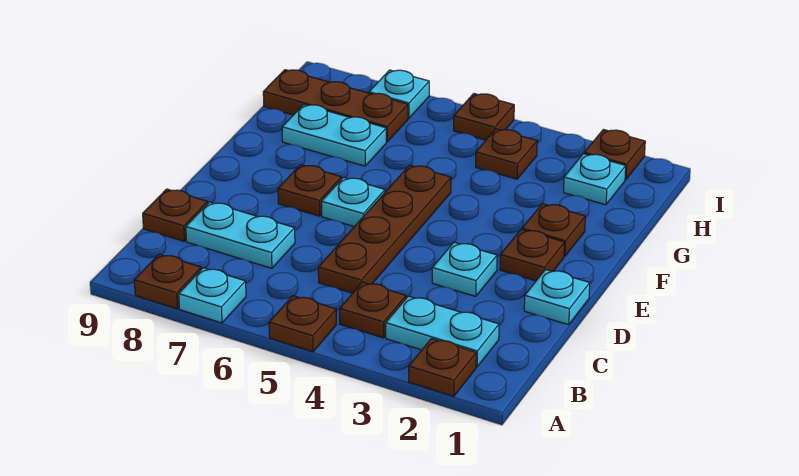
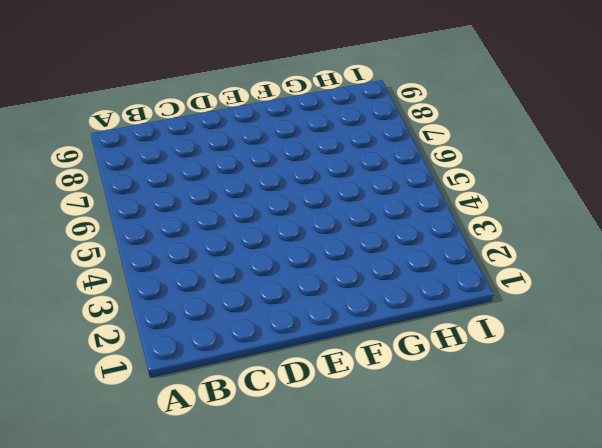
none -> brown 1x1 plate [409,339,476,396]
none -> brown 1x1 plate [269,296,336,352]
none -> cyan 1x1 plate [179,268,246,323]

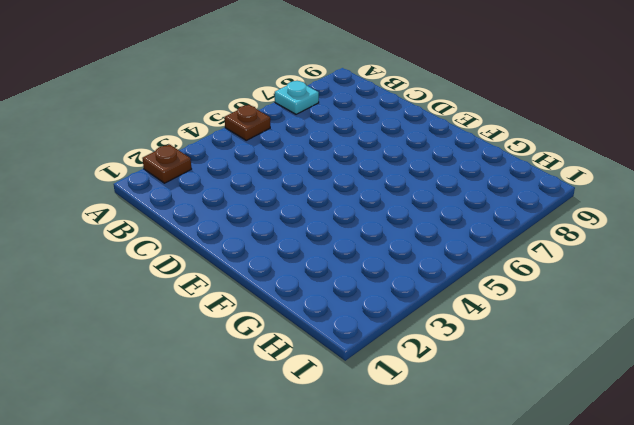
none -> brown 1x1 plate [134,254,201,309]
none -> cyan 1x2 plate [386,296,499,367]
none -> brown 1x1 plate [340,282,406,338]

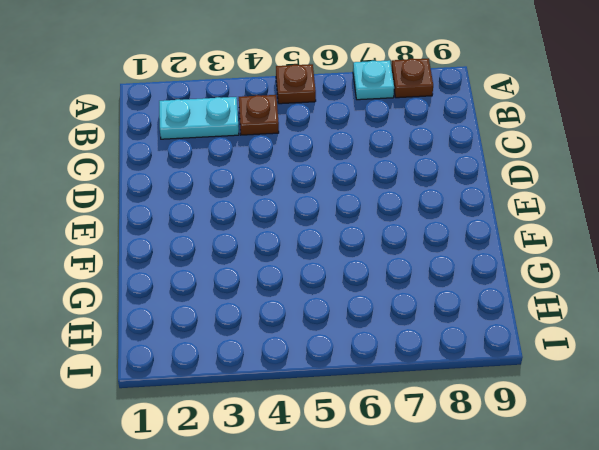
none -> brown 1x1 plate [409,339,476,396]
none -> brown 1x4 plate [318,165,451,293]
none -> cyan 1x2 plate [186,202,295,268]

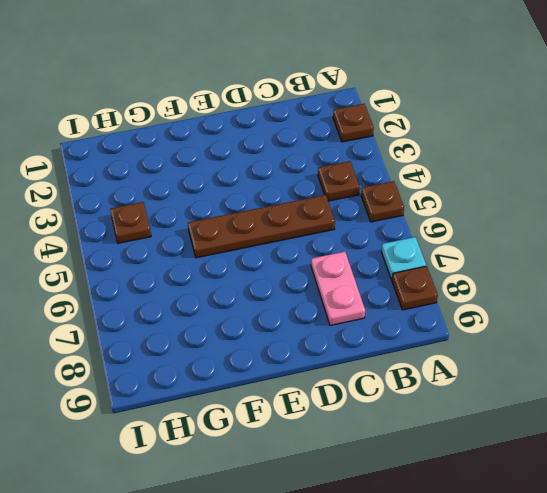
pink 1x2 plate [311,252,365,326] -> cyan 1x2 plate [186,202,295,268]
none -> cyan 1x2 plate [386,296,499,367]
none -> brown 1x1 plate [143,189,208,241]
none -> cyan 1x1 plate [524,269,590,325]

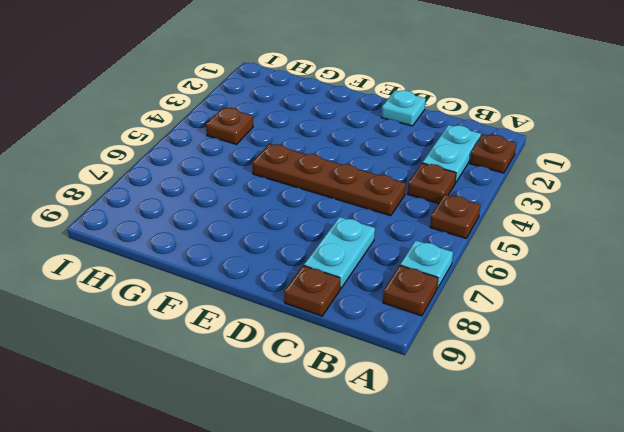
none -> cyan 1x1 plate [432,242,497,296]
none -> brown 1x1 plate [500,229,565,281]
none -> cyan 1x1 plate [322,177,385,227]

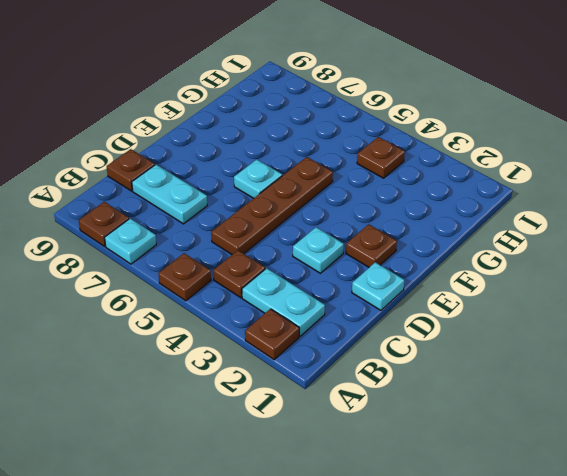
none -> brown 1x1 plate [278,165,341,216]
none -> brown 1x1 plate [522,204,585,256]
none -> cyan 1x2 plate [282,105,386,166]

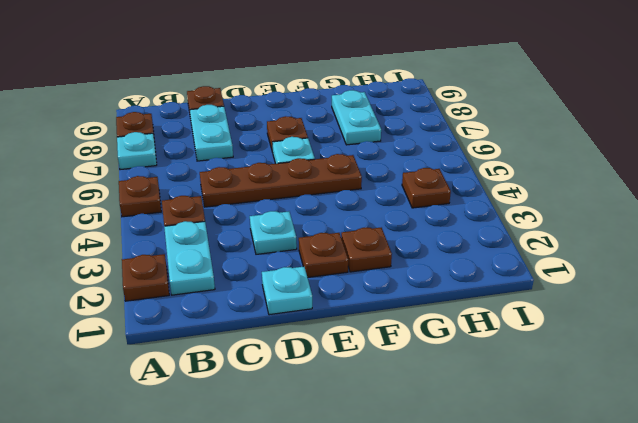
none -> cyan 1x1 plate [564,154,626,205]
none -> brown 1x3 plate [263,70,408,142]
none -> brown 1x1 plate [584,130,645,180]

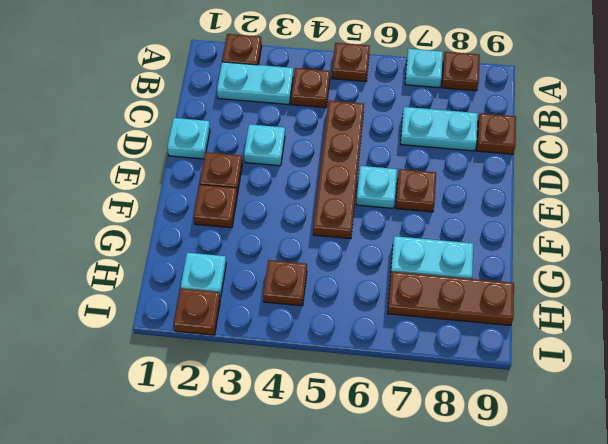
none -> brown 1x1 plate [454,94,514,140]
none -> cyan 1x1 plate [369,70,429,118]

